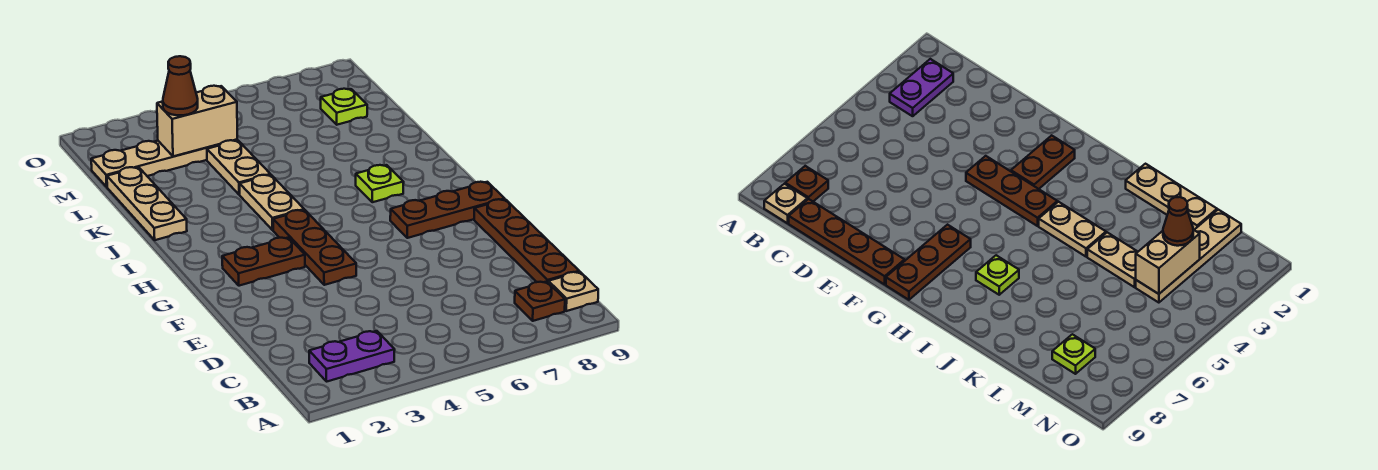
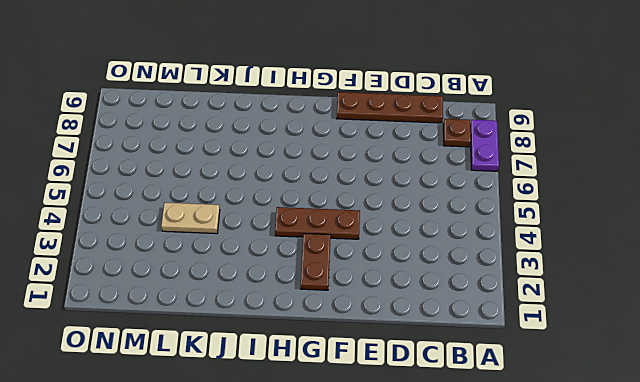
purple 1x2 plate [470,120,499,171] -> purple 1x2 plate moved to [309,331,395,382]
none -> tan 1x1 plate [548,272,598,311]
none -> brown 1x3 plate [390,182,505,238]
none -> tan 1x2 plate [240,175,304,230]

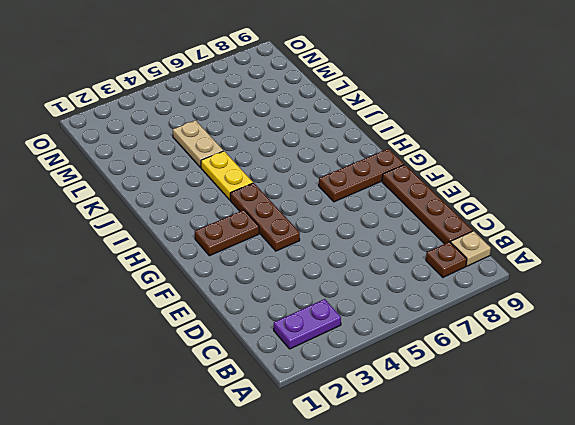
yellow 1x2 plate [201,151,253,200] -> tan 1x2 plate [240,175,304,230]
none -> lime 1x1 plate [356,165,404,202]
none -> tan 1x3 plate [107,167,187,240]
none -> tan 1x4 plate [91,139,237,187]

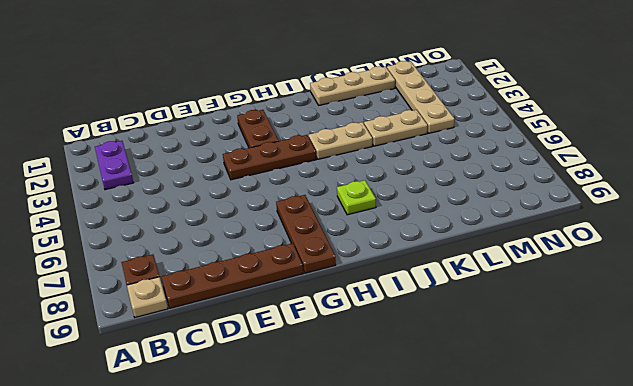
none -> lime 1x1 plate [321,89,367,125]
none -> tan 1x2 brick [157,86,237,157]
none -> brown 1x1 cone [163,56,198,115]

